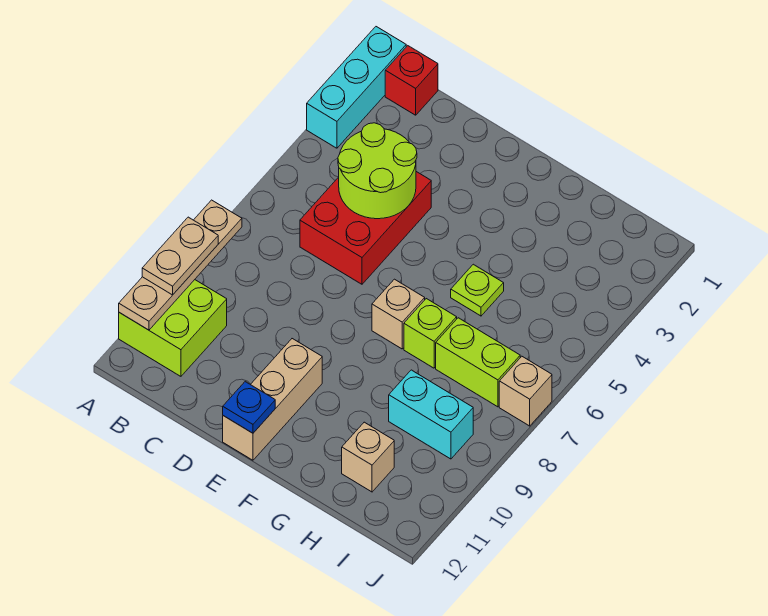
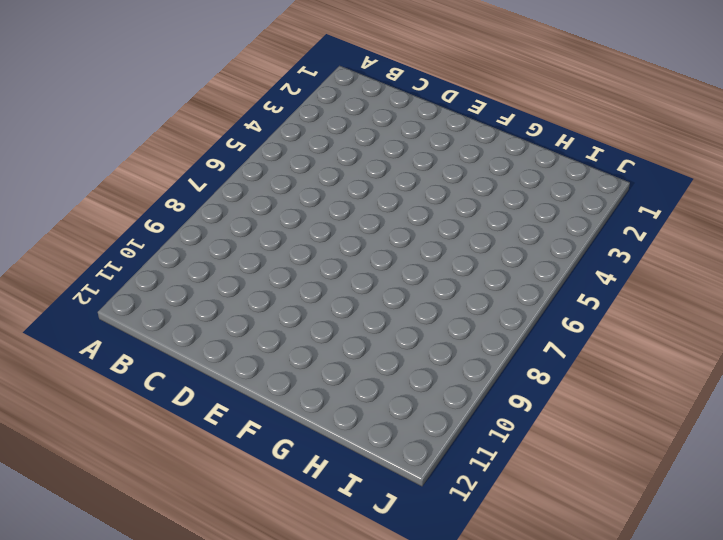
none -> cyan 1x3 brick [307,27,406,148]
none -> lime 2x2 brick [119,280,227,376]
none -> red 1x1 brick [385,46,438,115]

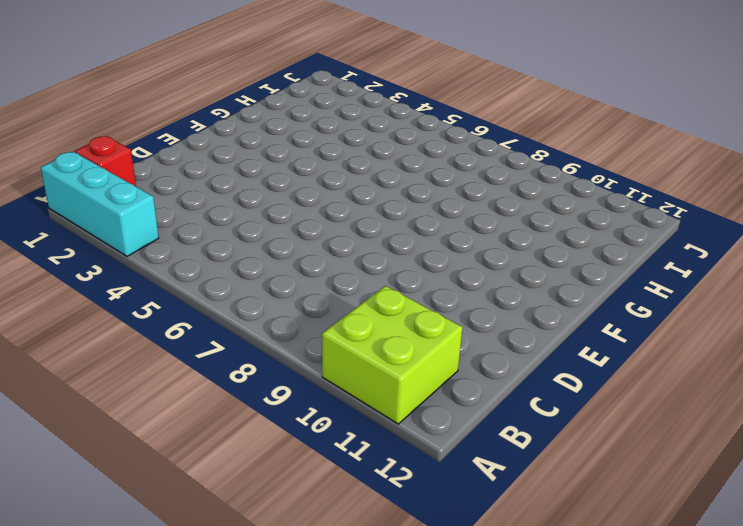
none -> red 2x3 brick [300,172,431,284]
none -> tan 1x3 brick [223,339,322,460]
none -> tan 1x1 brick [372,279,425,349]

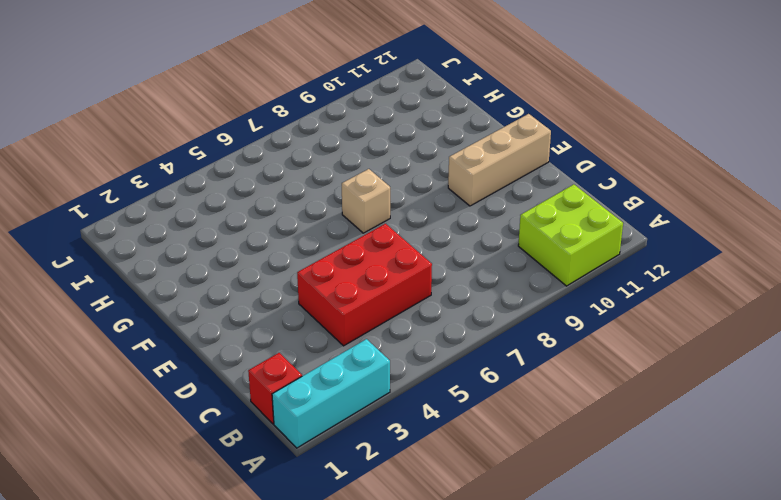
none -> lime 1x1 plate [451,264,504,316]
none -> lime 1x1 brick [404,299,457,368]
none -> lime 1x2 brick [436,318,520,407]

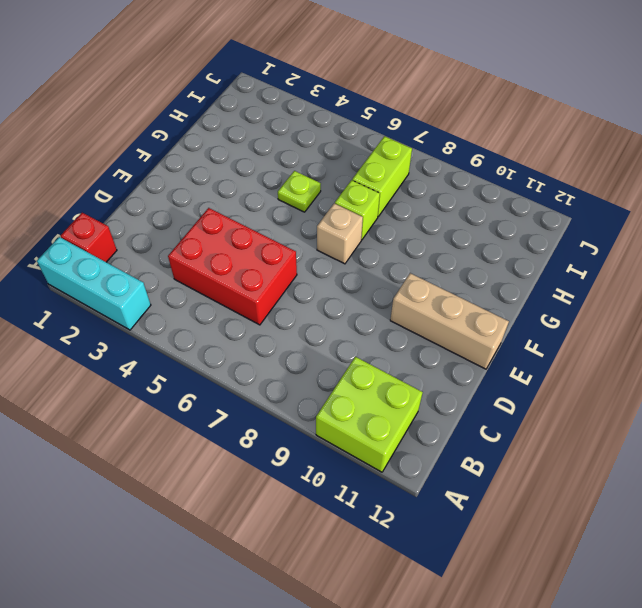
none -> cyan 1x2 brick [389,370,473,459]
none -> tan 1x1 brick [342,422,394,492]
none -> tan 1x1 brick [499,356,552,426]

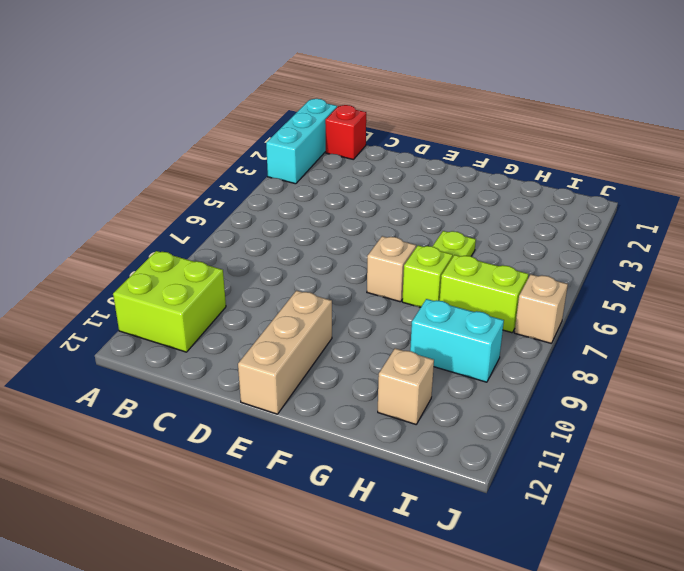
none -> red 2x3 brick [300,172,431,284]
none -> tan 1x4 plate [119,200,242,330]
none -> lime 2x2 round brick [338,123,417,219]

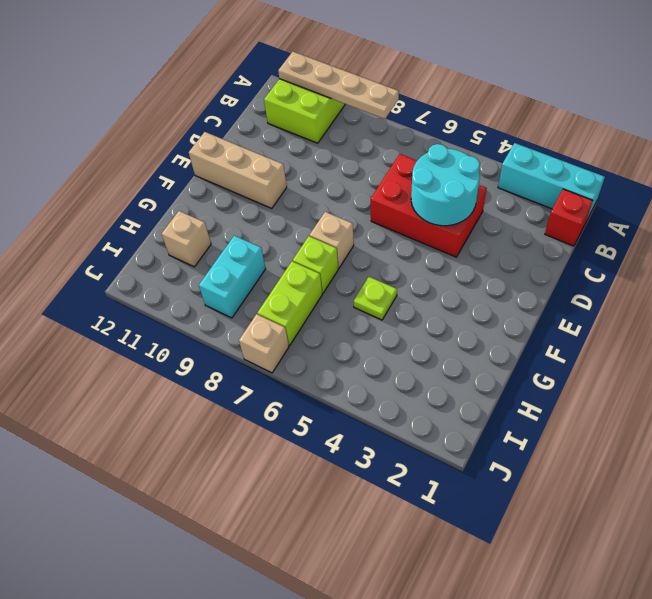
cyan 2x2 round brick [411,144,480,226] -> lime 2x2 round brick [338,123,417,219]
none -> blue 1x1 plate [223,382,275,433]
none -> tan 1x2 plate [142,217,218,295]

